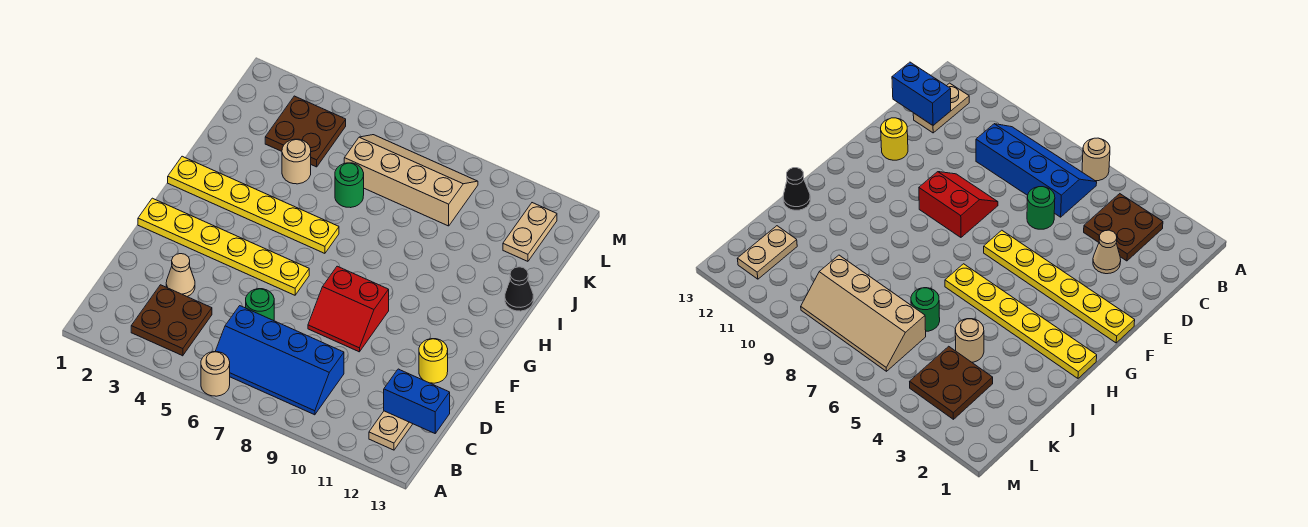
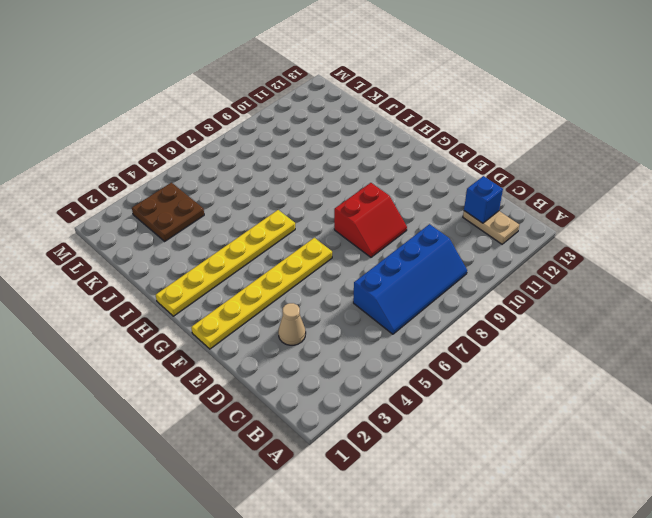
blue 1x1 brick [464,176,503,223] -> blue 1x2 brick [384,369,450,433]
none -> tan 1x1 round brick [201,352,230,396]
none -> brown 2x2 plate [131,285,212,356]
none -> green 1x1 round brick [246,289,274,321]

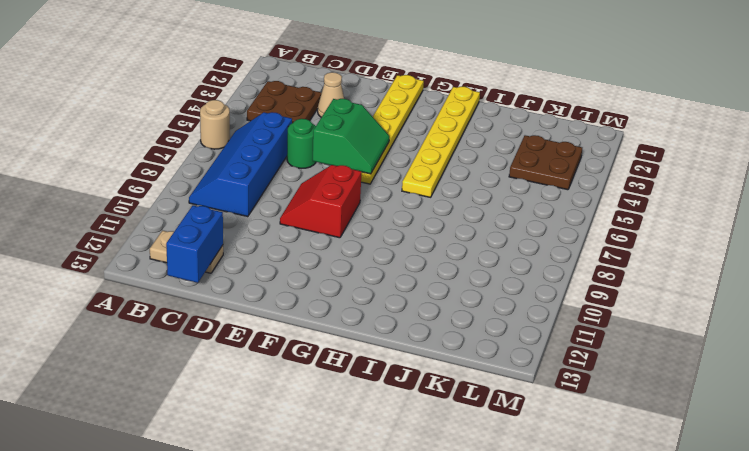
green 2x2 slope [313,99,389,174] -> none
none -> yellow 1x1 round brick [419,339,448,383]
none -> black 1x1 cone [505,267,534,311]
none -> tan 1x1 round brick [282,139,311,184]

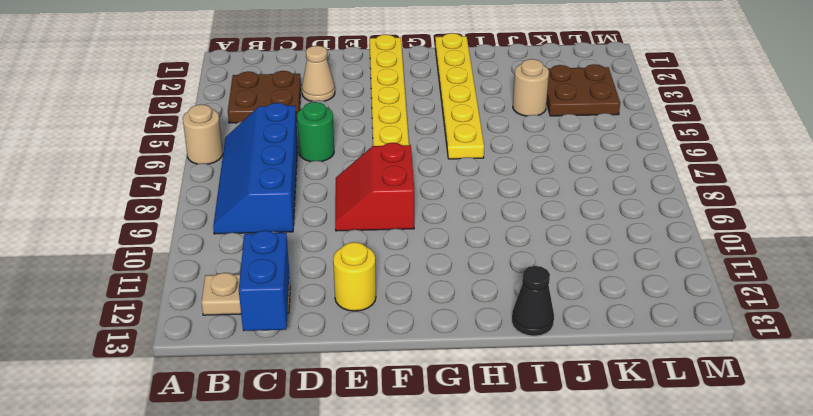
none -> green 1x1 round brick [335,163,364,208]
none -> tan 2x4 slope [344,135,478,226]
none -> tan 1x2 plate [503,203,557,261]

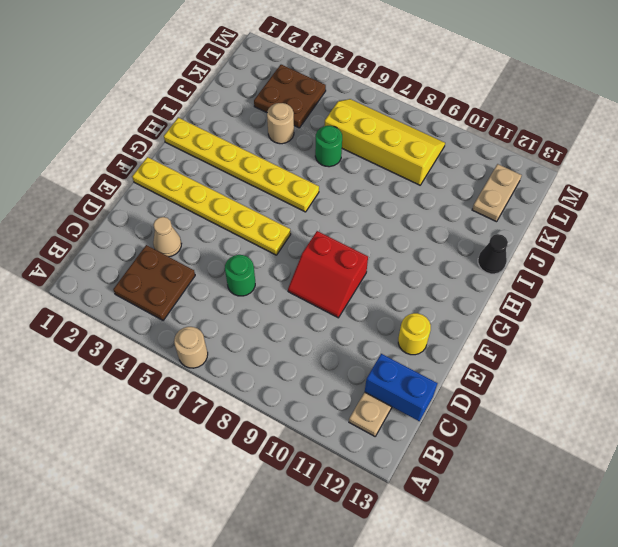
yellow 2x4 slope [325,99,445,185] -> tan 2x4 slope [344,135,478,226]
none -> blue 2x4 slope [215,306,344,415]

